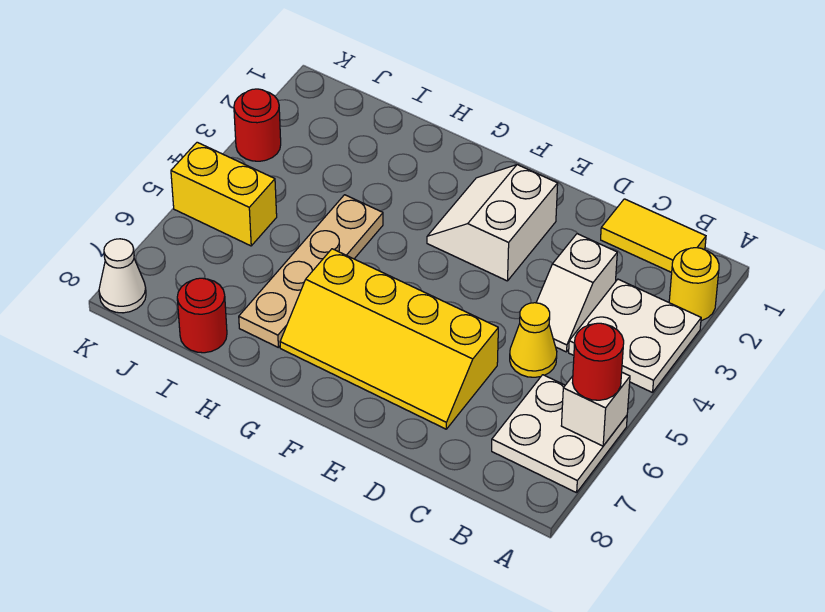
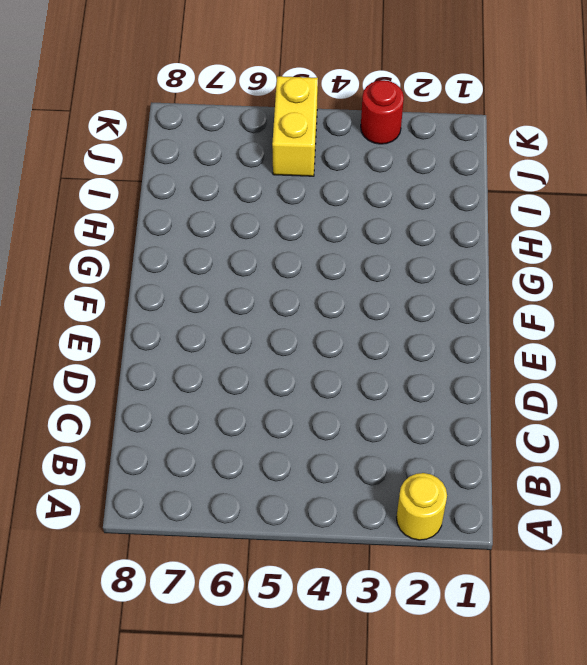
none -> white 2x2 plate [569,279,701,393]
none -> white 2x2 plate [492,375,627,493]
none -> yellow 1x2 tile [601,199,706,273]

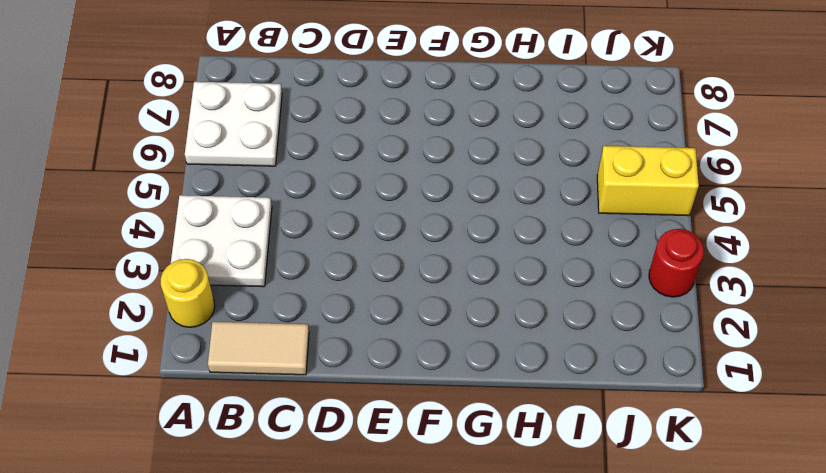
tan 1x2 tile [208,322,309,375] -> yellow 1x2 tile [601,199,706,273]
none -> white 1x2 slope [536,234,617,352]
none -> yellow 1x1 cone [510,303,557,377]
none -> yellow 2x4 slope [280,249,498,429]

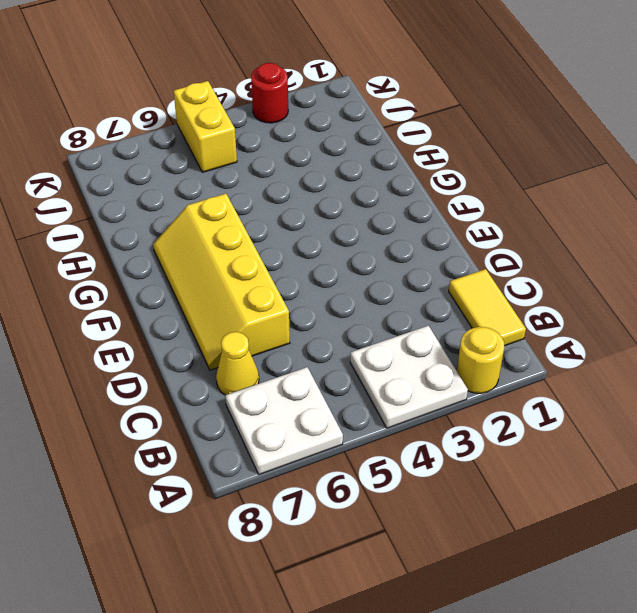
yellow 1x1 cone [216,332,259,395] -> yellow 1x1 cone moved to [510,303,557,377]
none -> white 1x2 slope [536,234,617,352]
none -> white 2x2 slope [427,165,558,281]
none -> tan 1x4 plate [239,195,383,347]

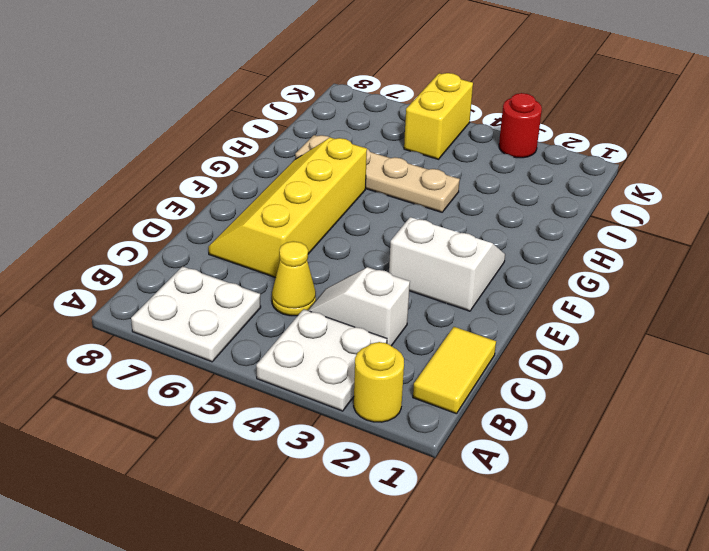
none -> red 1x1 round brick [177,278,227,353]
none -> white 1x1 cone [99,239,146,313]
none -> white 1x1 brick [561,372,630,446]

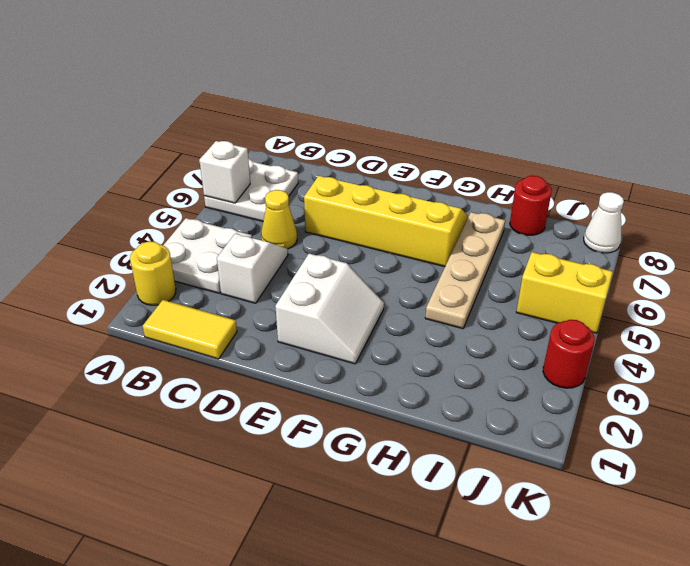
none -> red 1x1 round brick [573,323,624,400]

